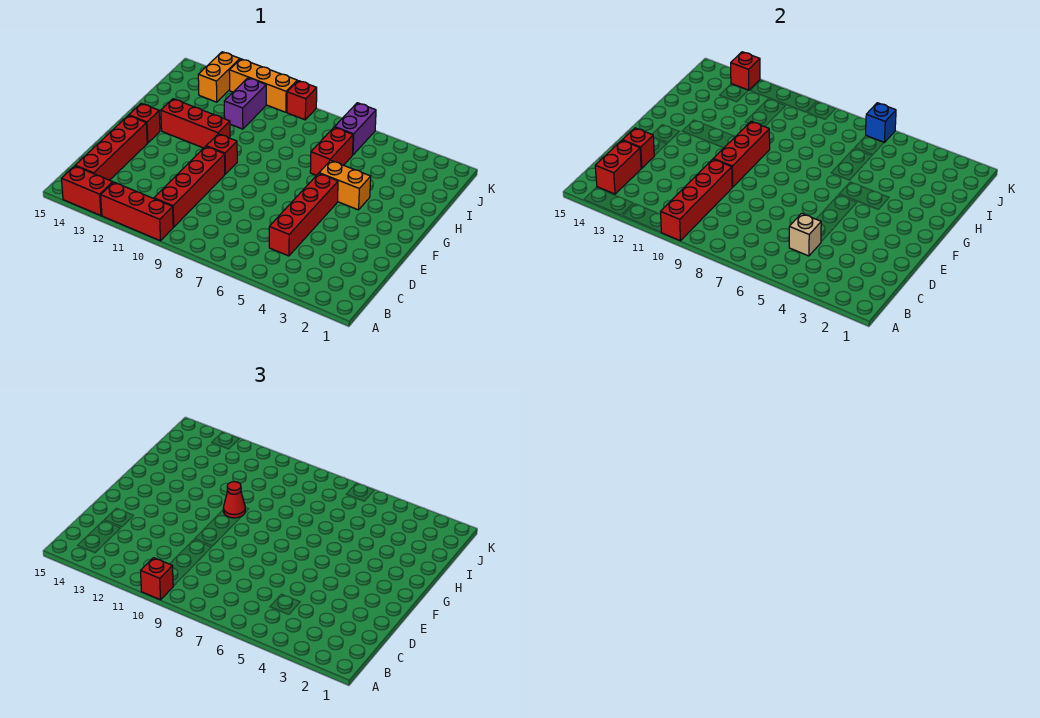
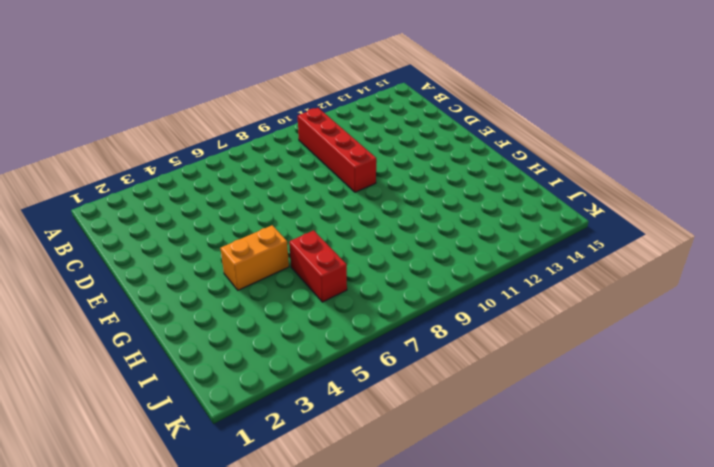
none -> red 1x3 brick [101,182,173,241]
none -> red 1x2 brick [61,166,113,216]
none -> red 1x4 brick [75,116,147,180]

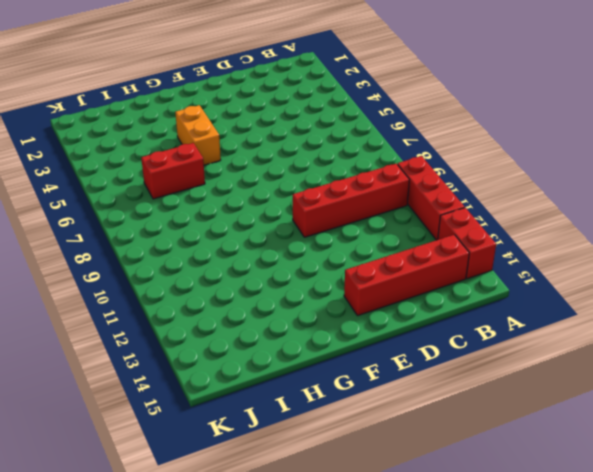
none -> red 1x4 brick [269,173,338,256]
none -> red 1x1 brick [206,134,237,174]
none -> red 1x1 brick [129,103,160,143]

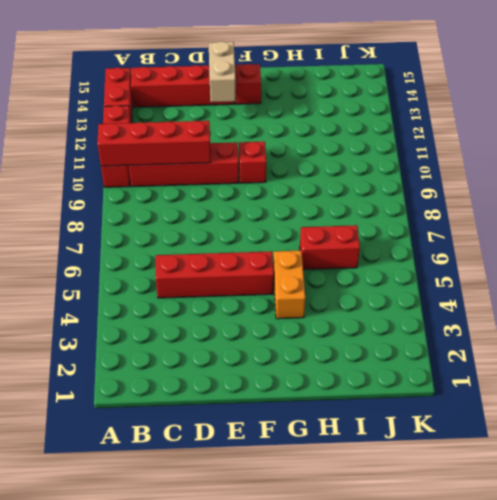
tan 1x2 brick [209,41,236,102] -> none
none -> red 1x3 brick [161,99,230,148]
none -> purple 1x2 brick [224,78,266,129]
none -> purple 1x2 brick [335,103,376,155]

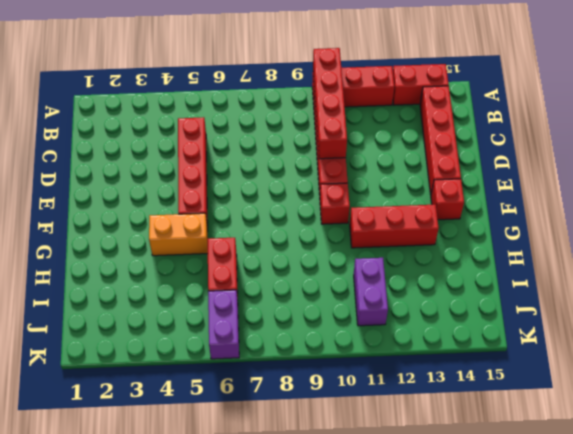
none -> orange 1x2 brick [198,52,240,102]
none -> red 1x1 brick [287,81,317,120]
none -> orange 1x3 brick [229,59,297,112]

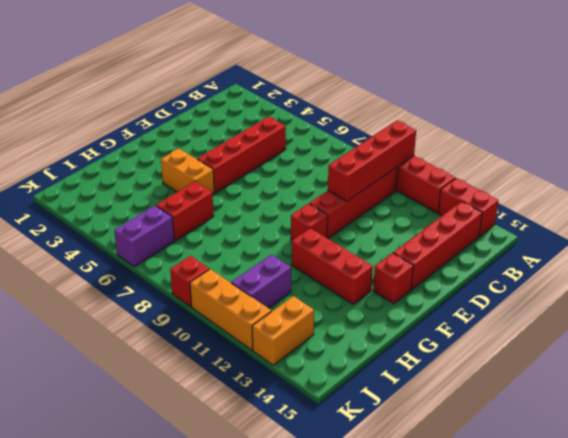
none -> red 1x2 brick [595,141,641,194]
none -> tan 1x1 brick [789,213,821,256]
none -> red 1x1 brick [622,128,654,168]

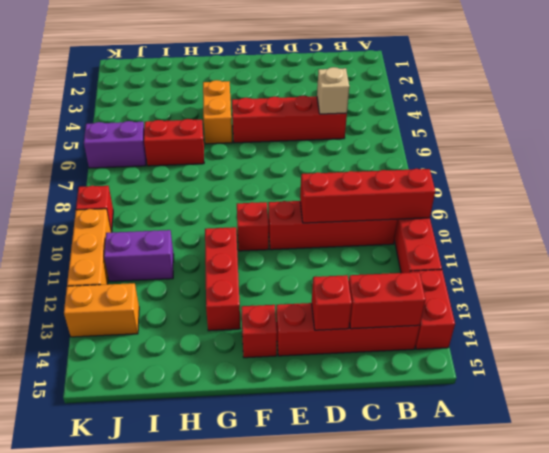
none -> red 1x3 brick [714,122,770,187]
none -> blue 1x1 brick [866,103,896,142]
none -> red 1x1 brick [731,52,760,90]

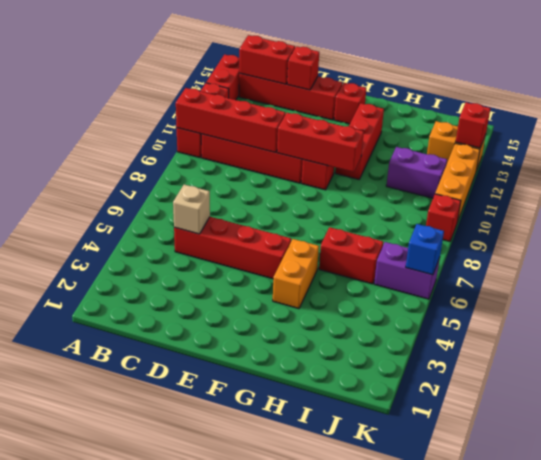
none -> red 1x1 brick [141,558,173,600]
none -> red 1x1 cone [223,482,245,518]

